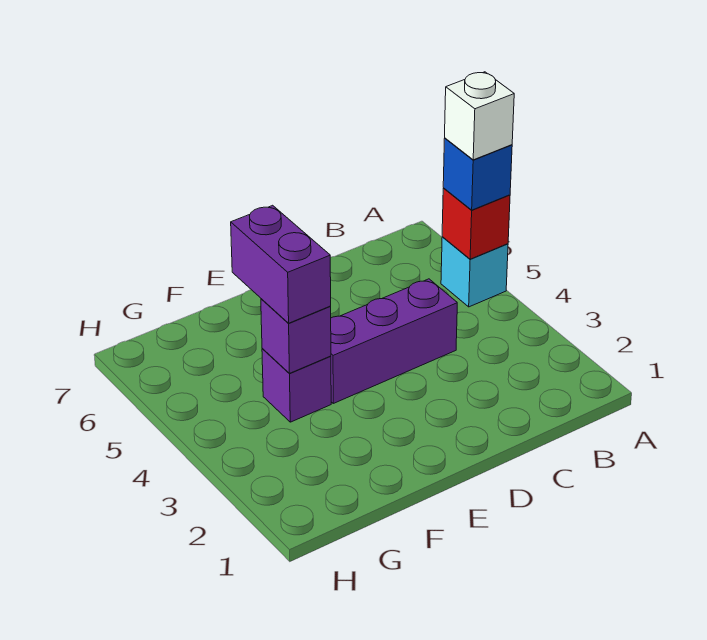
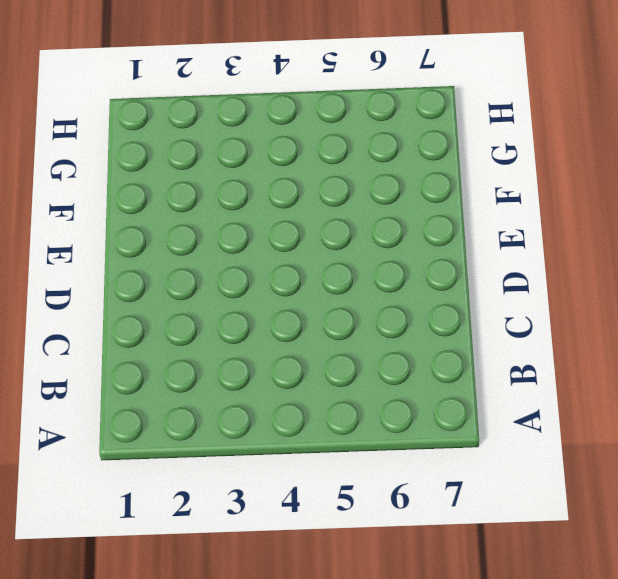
none -> cyan 1x1 brick [441,237,508,307]
none -> purple 1x3 brick [331,279,457,403]

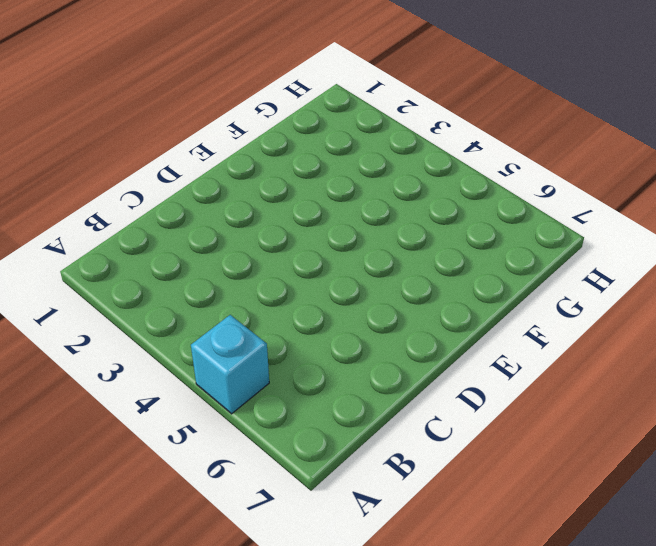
none -> purple 1x3 brick [331,279,457,403]
none -> purple 1x1 brick [262,349,331,422]

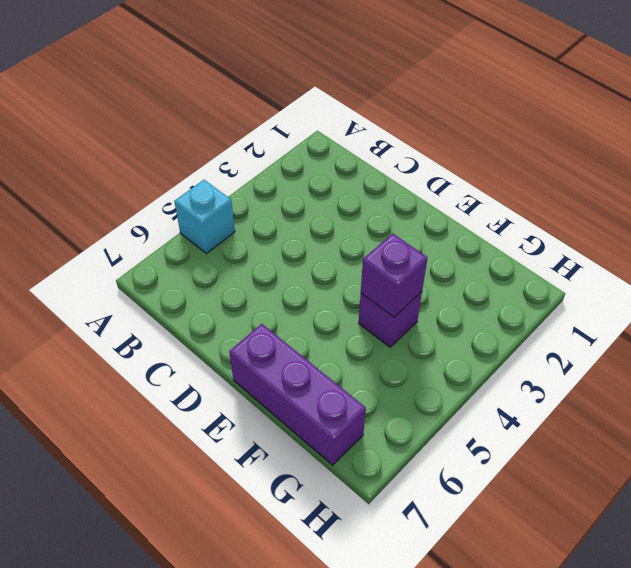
purple 1x3 brick [229,324,366,465] -> purple 1x3 brick moved to [331,279,457,403]
none -> red 1x1 brick [442,188,510,259]
none -> blue 1x1 brick [443,138,512,210]

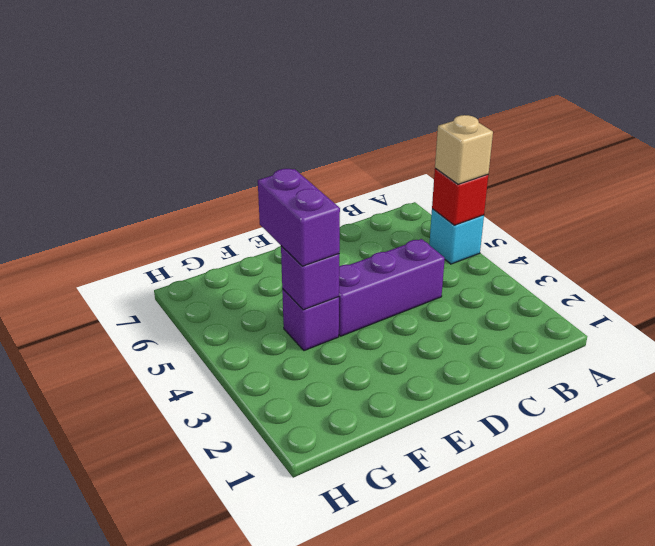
tan 1x1 brick [435,115,493,184] -> blue 1x1 brick [443,138,512,210]
none -> white 1x1 brick [445,72,514,160]

